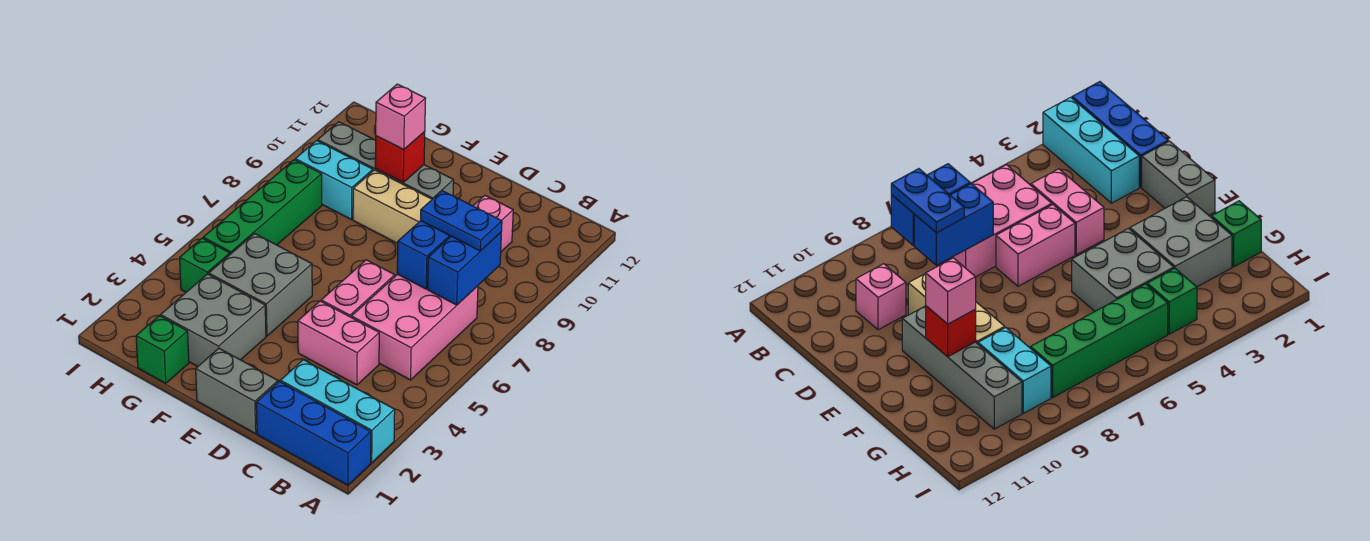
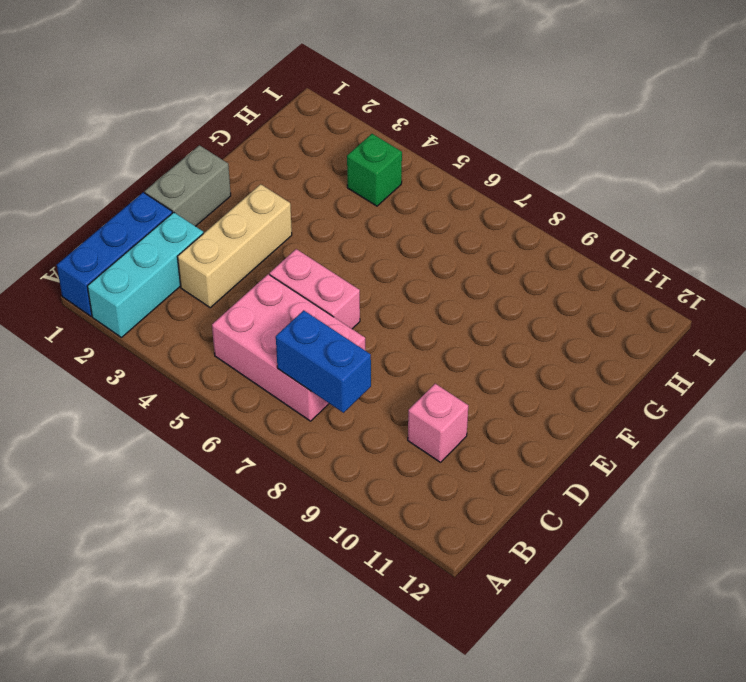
tan 1x3 brick [177,184,292,308] -> tan 1x3 brick moved to [353,170,432,244]
none -> pink 1x2 brick [298,301,379,385]
none -> grey 1x4 brick [318,122,454,199]
none -> grey 2x2 brick [161,274,266,366]

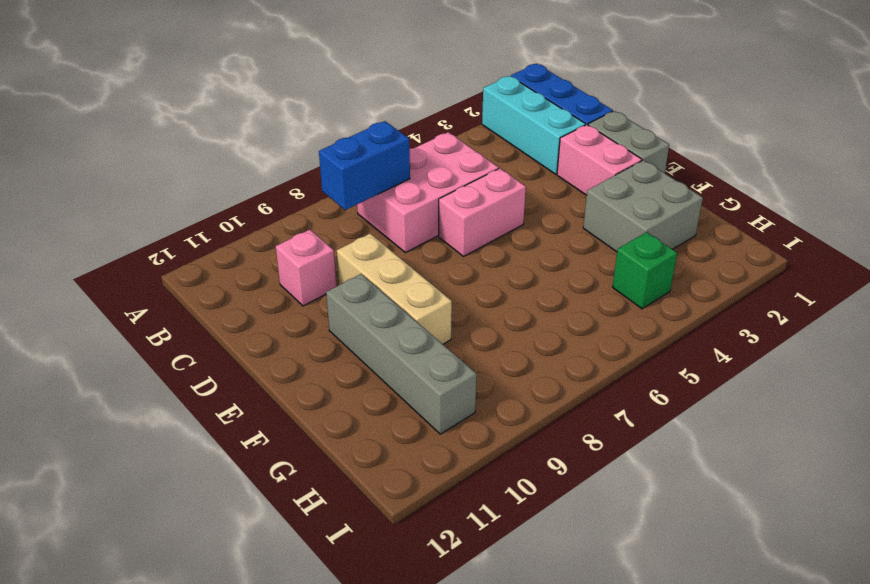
pink 1x2 brick [557,125,642,195] -> pink 1x2 brick moved to [298,301,379,385]
none -> grey 2x2 brick [209,234,312,336]
none -> green 1x1 brick [136,316,189,383]
none -> cyan 1x2 brick [295,141,373,220]

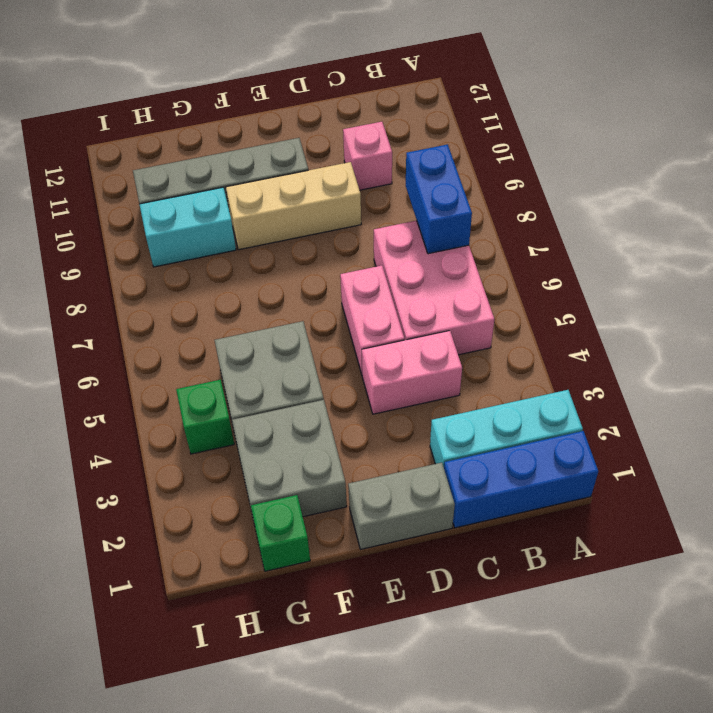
none -> green 1x4 brick [203,160,322,254]
none -> blue 1x2 brick [397,221,451,289]
none -> red 1x1 brick [375,132,425,183]

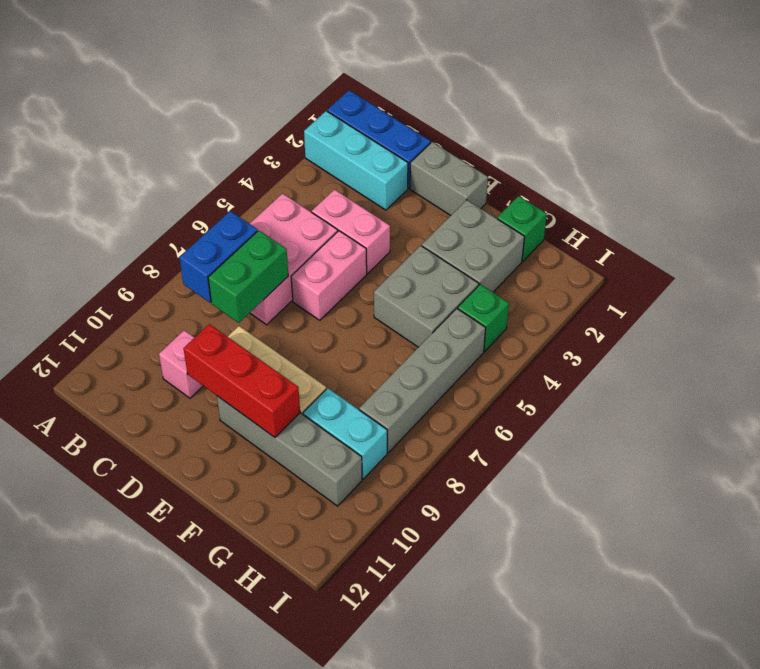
green 1x2 brick [208,231,288,323] -> blue 1x2 brick [397,221,451,289]
red 1x3 brick [184,324,300,437] -> red 1x1 brick [375,132,425,183]
grey 1x4 brick [359,308,486,453] -> green 1x4 brick [203,160,322,254]
none -> blue 1x2 plate [420,191,502,251]
none -> pink 1x1 brick [376,84,426,150]

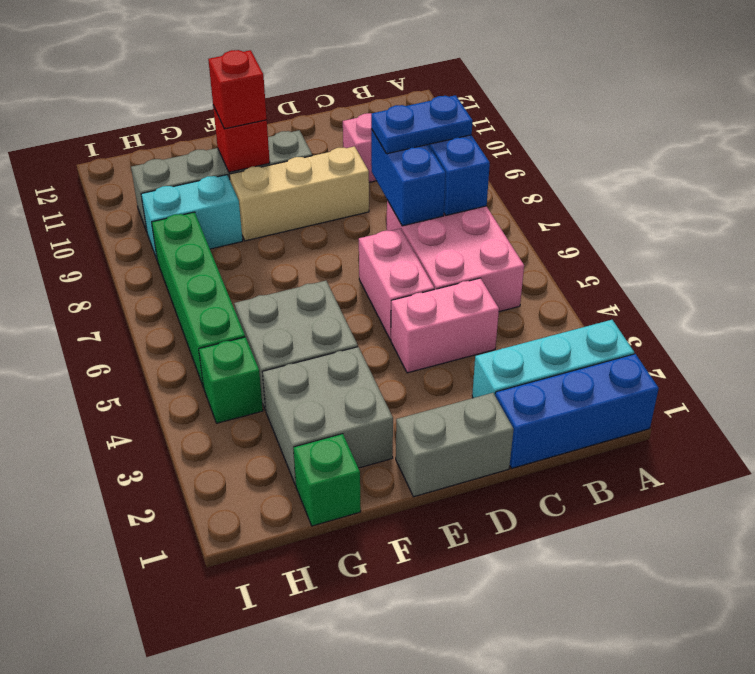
red 1x1 brick [208,50,267,129] -> pink 1x1 brick [376,84,426,150]

